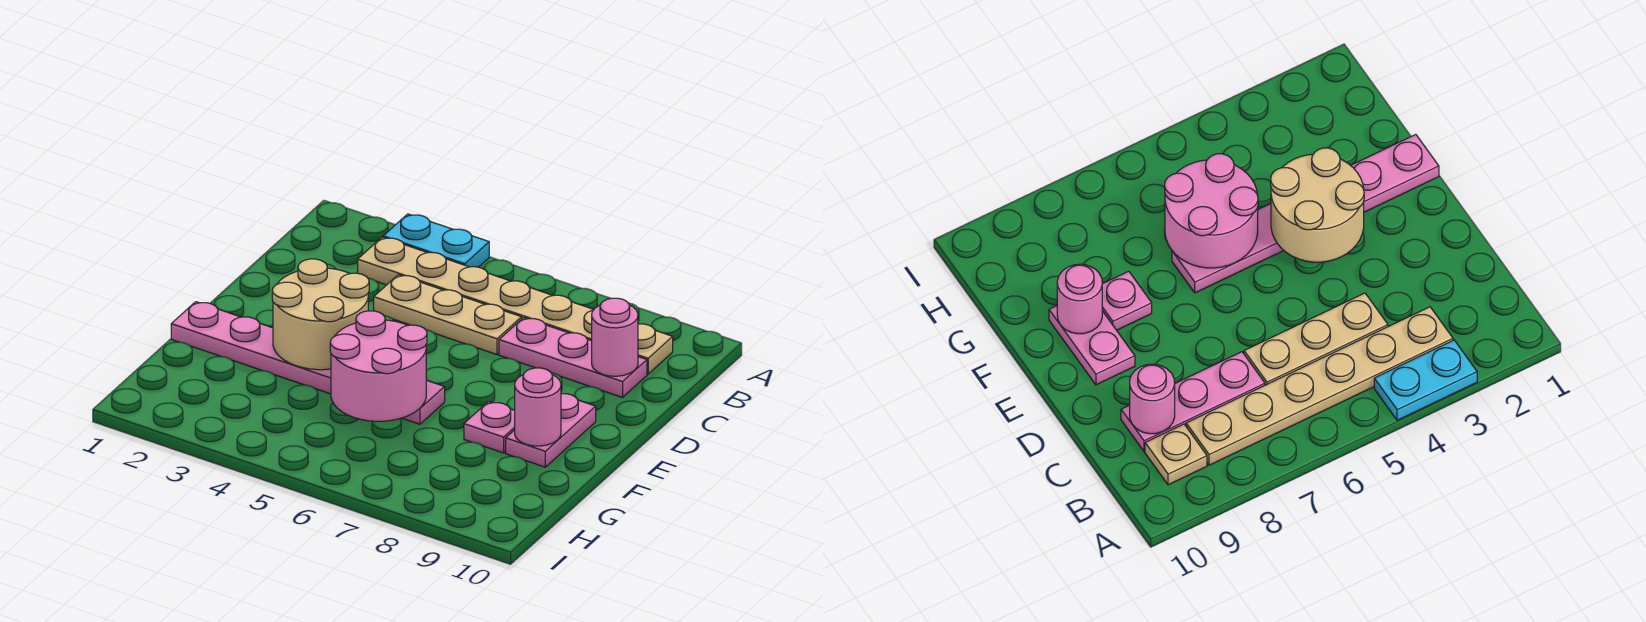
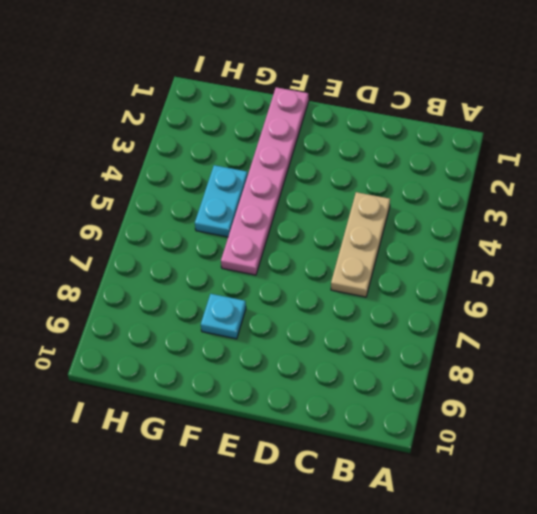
cyan 1x1 plate [201,294,246,339] -> pink 1x1 plate [464,402,515,453]
cyan 1x2 plate [195,165,248,237] -> cyan 1x2 plate moved to [383,214,489,267]
none -> tan 1x6 plate [358,237,594,341]
none -> tan 1x1 plate [638,324,673,374]
none -> pink 1x3 plate [499,318,647,397]

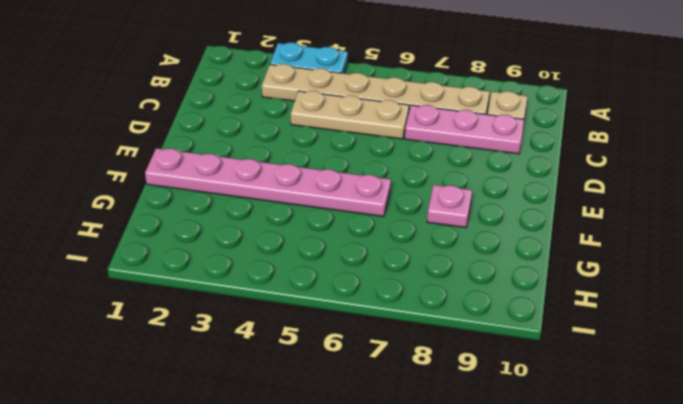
none -> pink 1x2 plate [506,394,596,467]
none -> pink 1x1 round brick [592,298,638,376]
none -> tan 2x2 round brick [272,259,369,370]

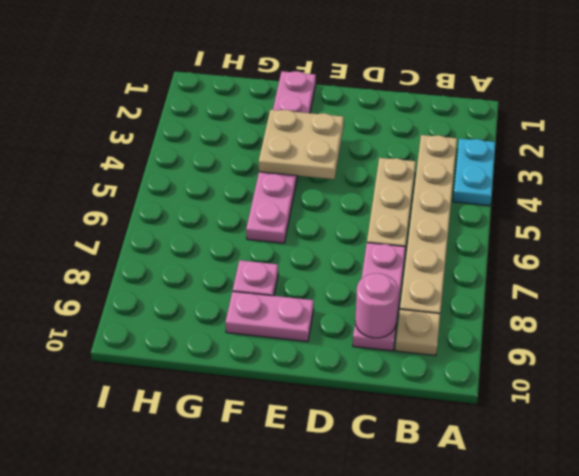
tan 2x2 plate [259,110,344,179] -> tan 2x2 round brick [272,259,369,370]
none -> pink 2x2 round brick [330,311,427,421]
none -> pink 1x1 round brick [515,368,561,446]

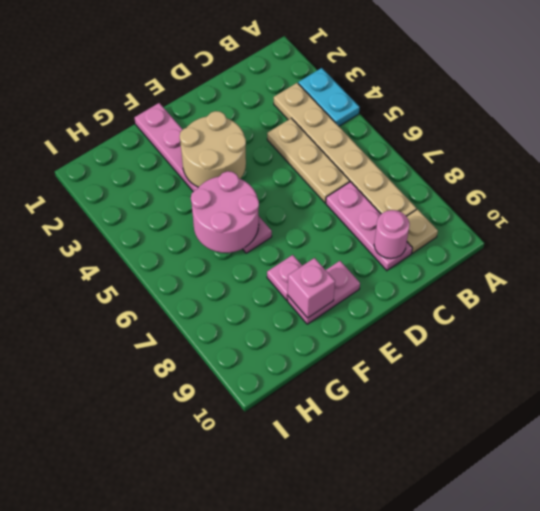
pink 1x1 brick [288,258,335,318] -> pink 1x1 round brick [515,368,561,446]

